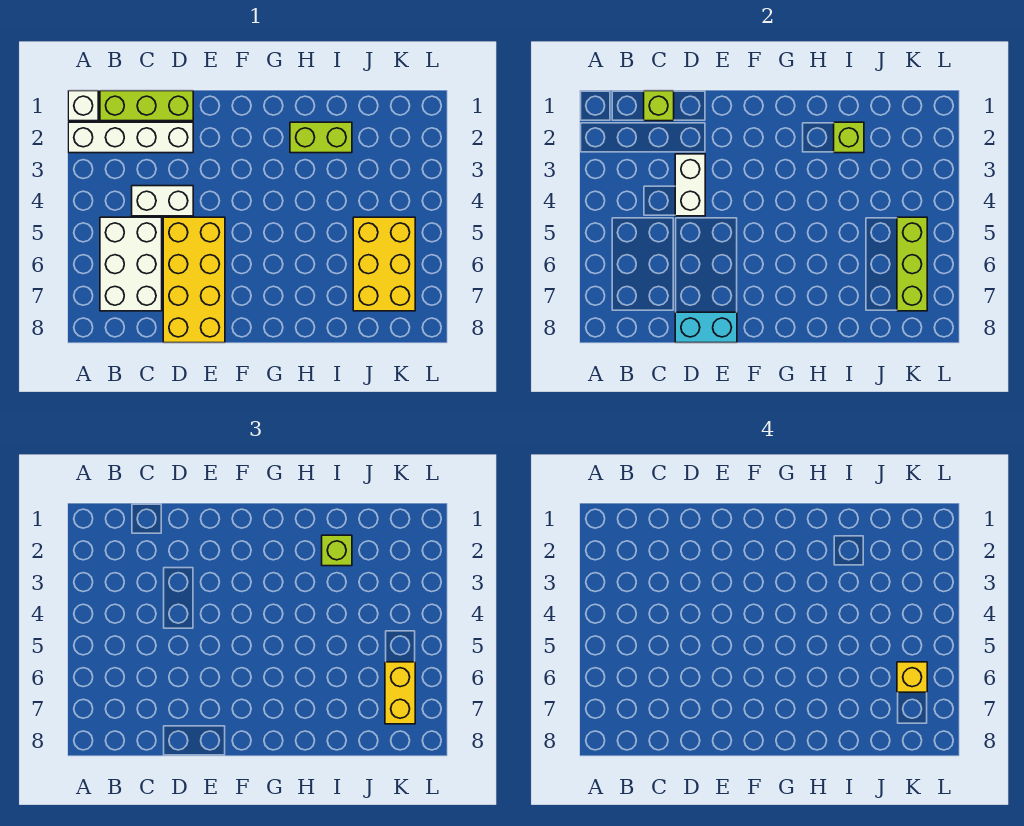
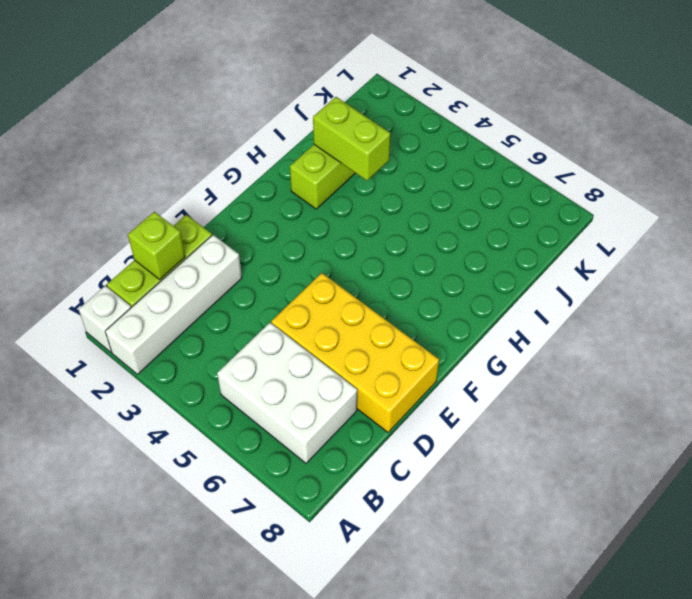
lime 1x2 brick [313,97,390,181] -> lime 1x1 brick [834,122,864,153]
none -> white 1x2 brick [132,186,193,216]
none -> yellow 2x3 brick [353,217,415,311]
none -> white 1x2 brick [675,154,705,216]

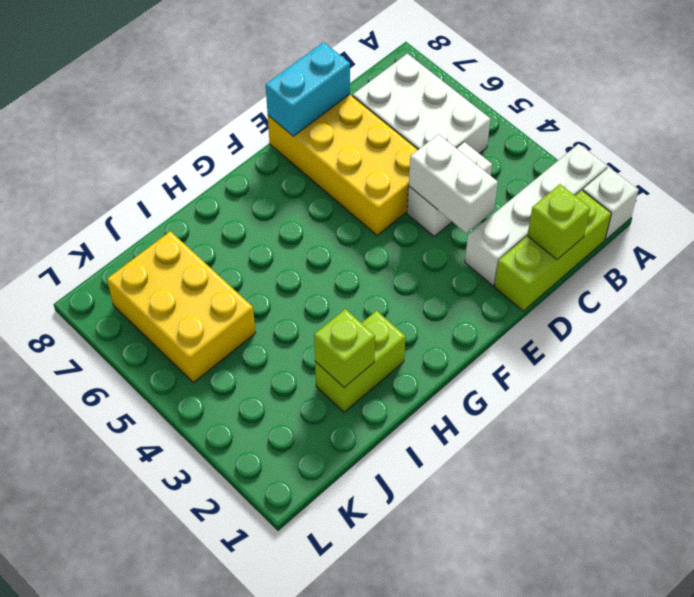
none -> lime 1x3 brick [897,217,927,311]
none -> lime 1x1 brick [322,535,352,566]
none -> yellow 1x2 brick [385,662,415,724]

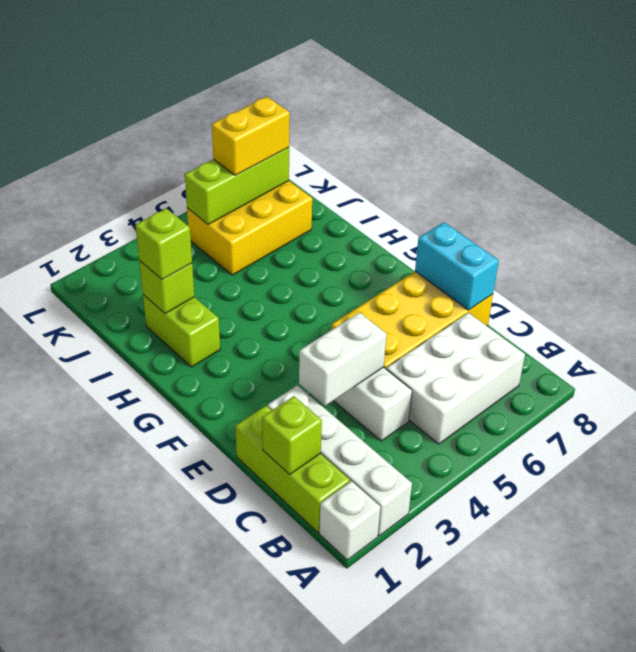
none -> yellow 1x1 brick [897,662,927,692]

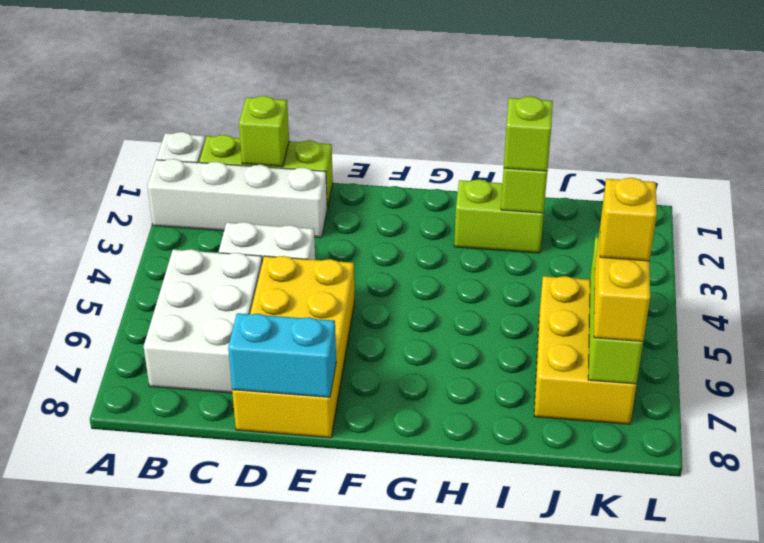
none -> white 1x2 brick [675,154,705,216]

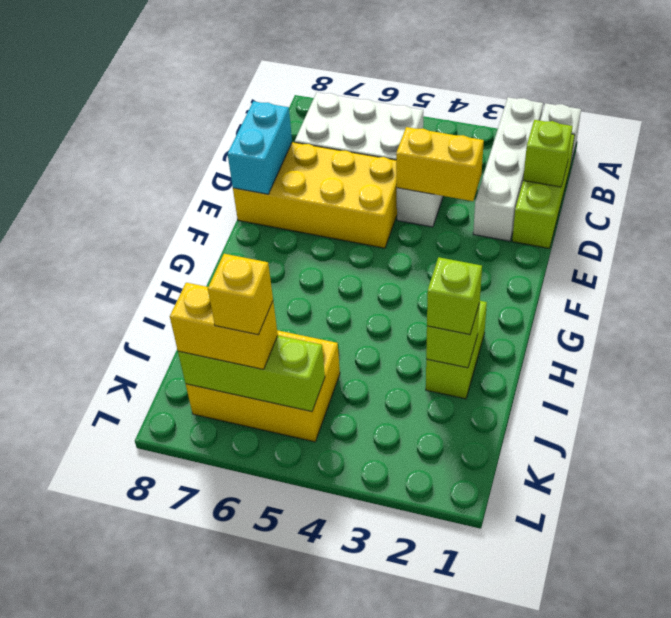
yellow 1x2 brick [396,127,484,201] -> white 1x2 brick [675,154,705,216]

